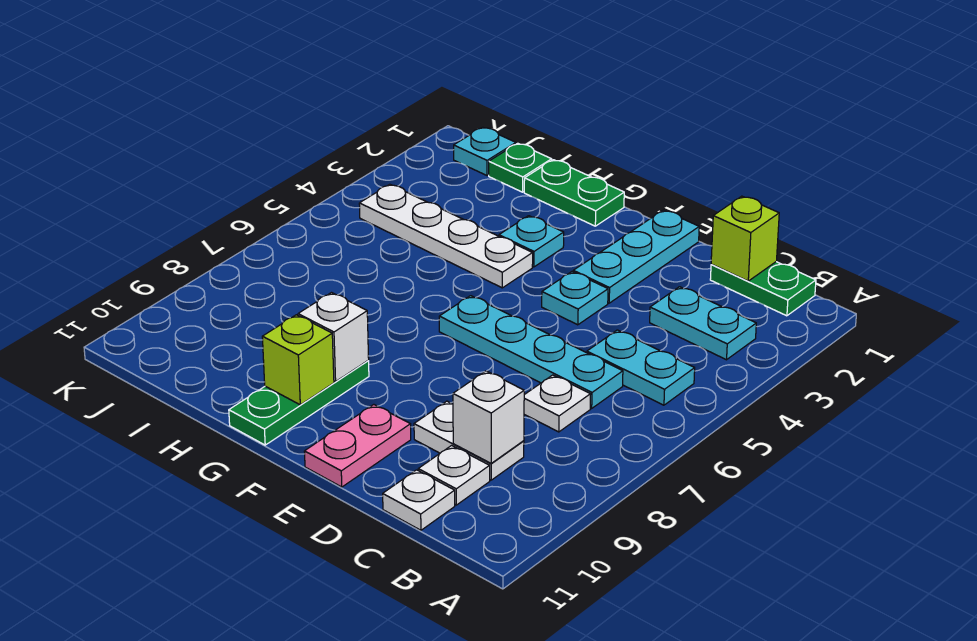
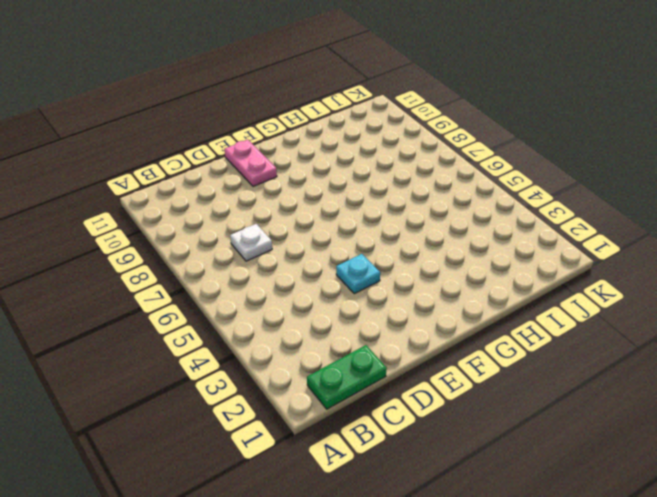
none -> cyan 1x2 plate [650,287,756,360]
none -> cyan 1x2 plate [587,330,695,405]
none -> cyan 1x4 plate [439,296,623,408]

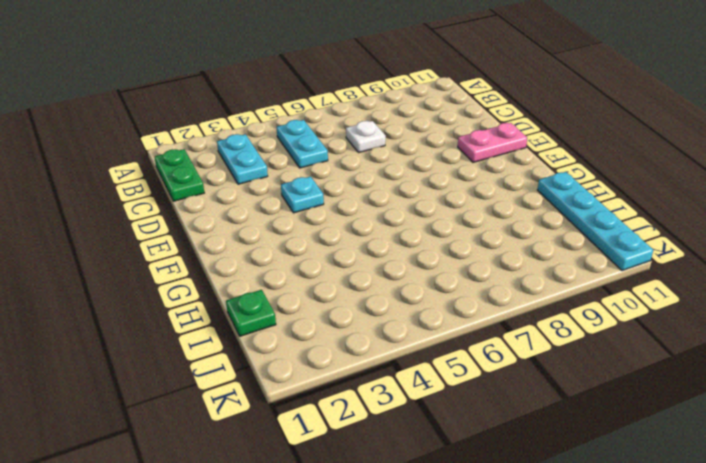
cyan 1x4 plate [537,172,653,271] -> cyan 1x4 plate moved to [439,296,623,408]
none -> white 1x2 plate [414,401,524,480]
none -> white 1x1 plate [418,445,490,505]
none -> white 1x1 plate [383,470,455,530]

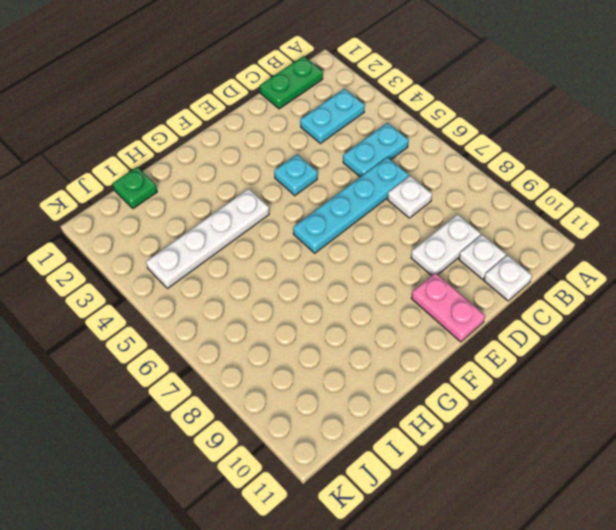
none -> cyan 1x3 plate [573,210,699,303]
none -> green 1x2 plate [524,160,624,226]
none -> cyan 1x1 plate [499,216,564,267]

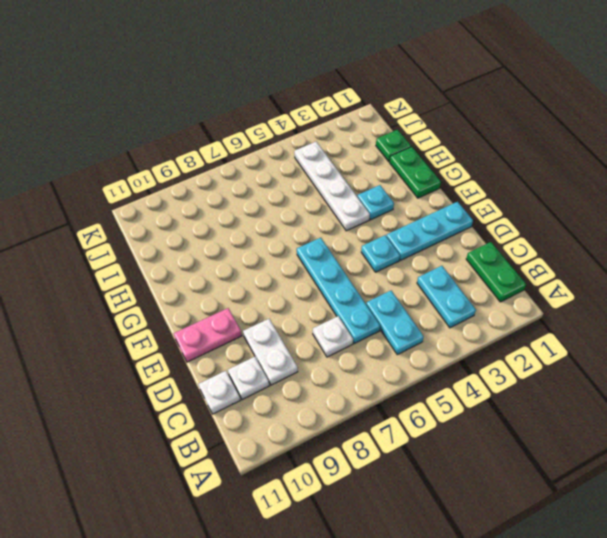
none -> green 1x3 plate [229,361,369,445]
none -> cyan 1x1 plate [454,127,516,176]
none -> lime 1x1 brick [711,196,779,281]

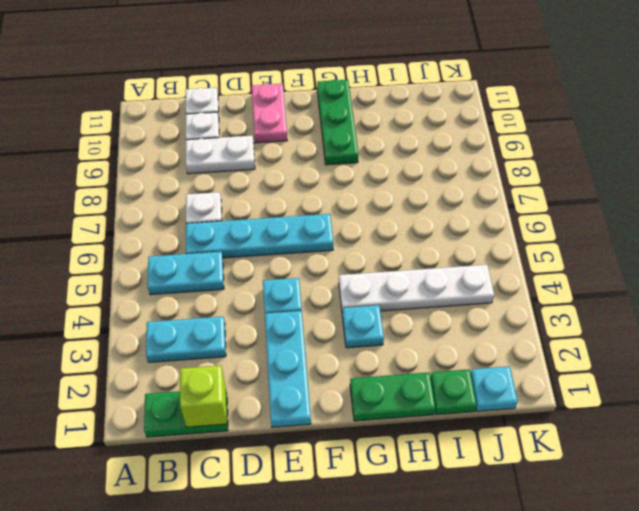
none -> white 1x1 brick [453,371,524,463]
none -> white 1x1 brick [298,293,369,382]
none -> lime 1x1 brick [262,315,334,405]

